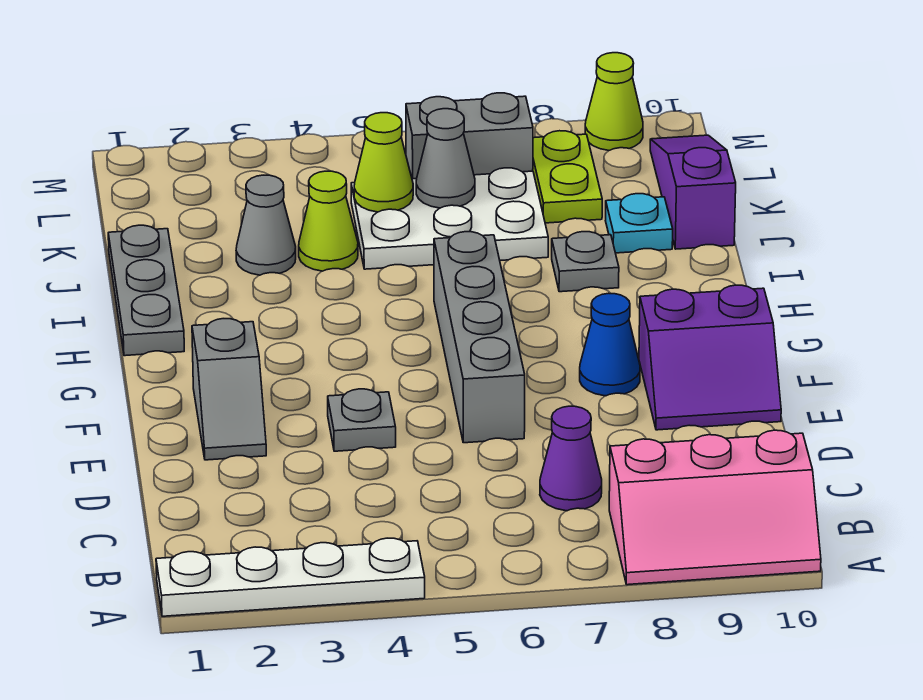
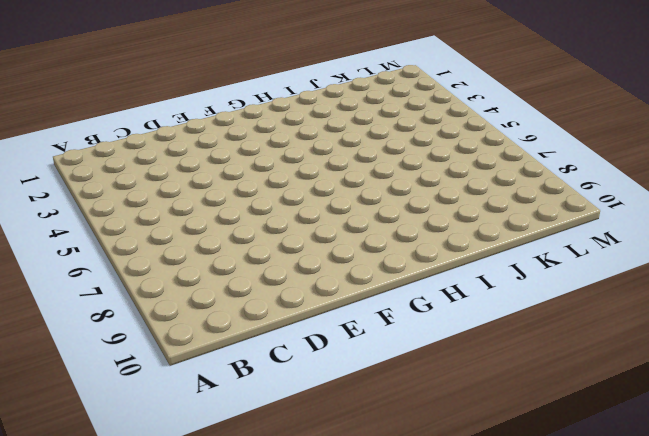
none -> white 1x4 plate [156,538,425,616]
none -> pink 2x3 slope [609,430,821,585]
none -> purple 1x1 cone [540,406,602,511]

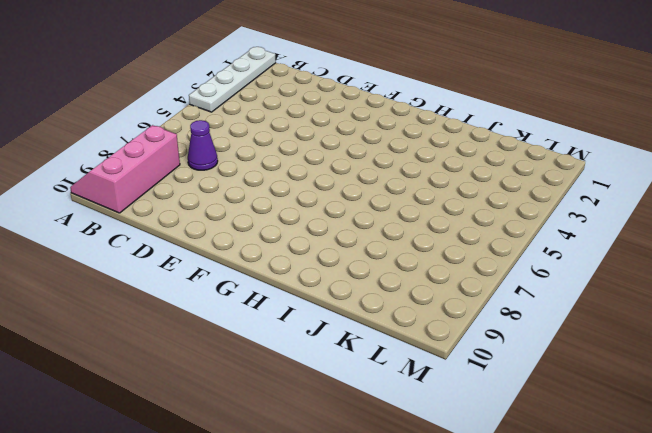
none -> grey 1x2 slope [192,319,266,460]
none -> grey 1x1 plate [328,389,396,451]
none -> grey 1x4 brick [434,232,525,443]

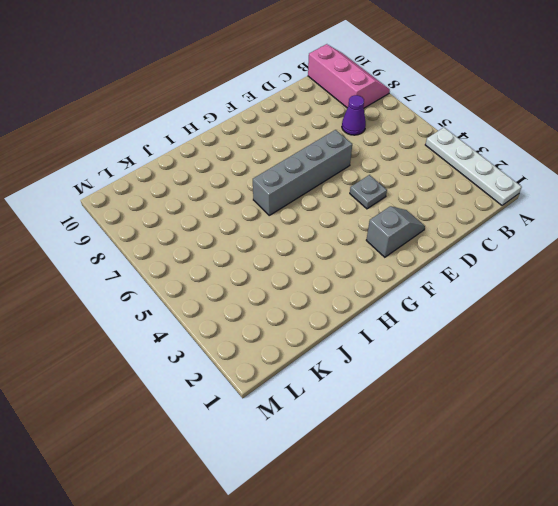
none -> purple 2x2 slope [639,285,781,430]
none -> blue 1x1 cone [580,293,640,396]
none -> grey 1x3 plate [108,225,184,356]

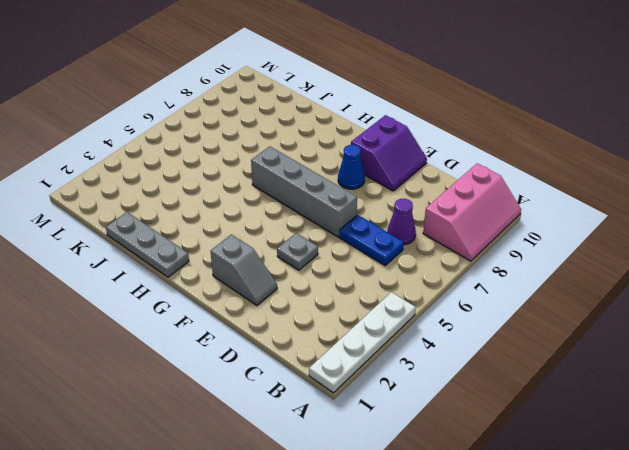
blue 1x2 plate [339,215,404,266] -> none
none -> grey 1x1 plate [552,232,619,292]
none -> grey 1x1 cone [236,175,296,275]
none -> lime 1x1 cone [299,171,358,271]

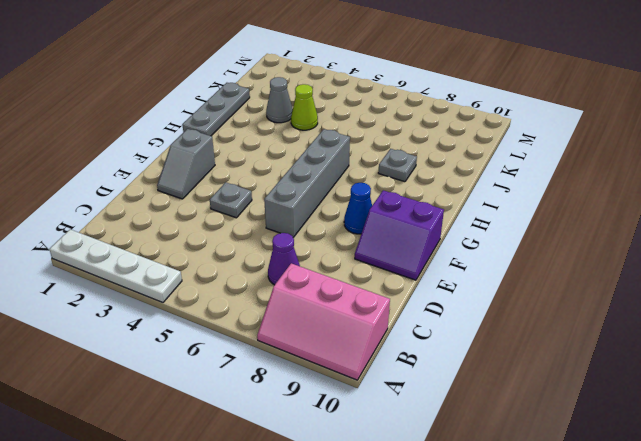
none -> white 2x3 plate [351,168,548,269]
none -> cyan 1x1 plate [605,194,673,253]
none -> purple 1x3 slope [650,135,736,249]

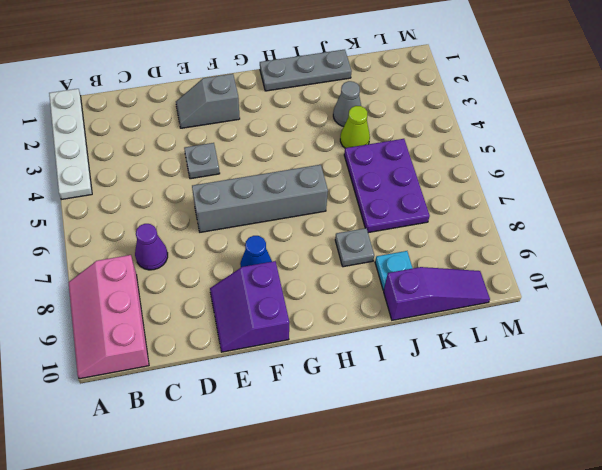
purple 2x3 plate [344,139,430,233] -> white 2x3 plate [351,168,548,269]
none -> lime 1x2 plate [533,131,602,223]
none -> grey 1x2 brick [406,93,533,179]
none -> lime 1x1 cone [585,53,643,150]

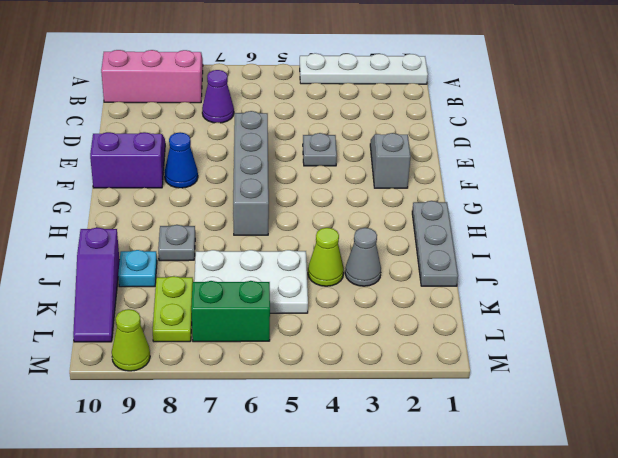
green 1x2 brick [191,281,270,342] -> grey 1x2 brick [406,93,533,179]
none -> lime 1x1 cone [354,113,413,212]
none -> grey 1x1 cone [416,109,475,208]

